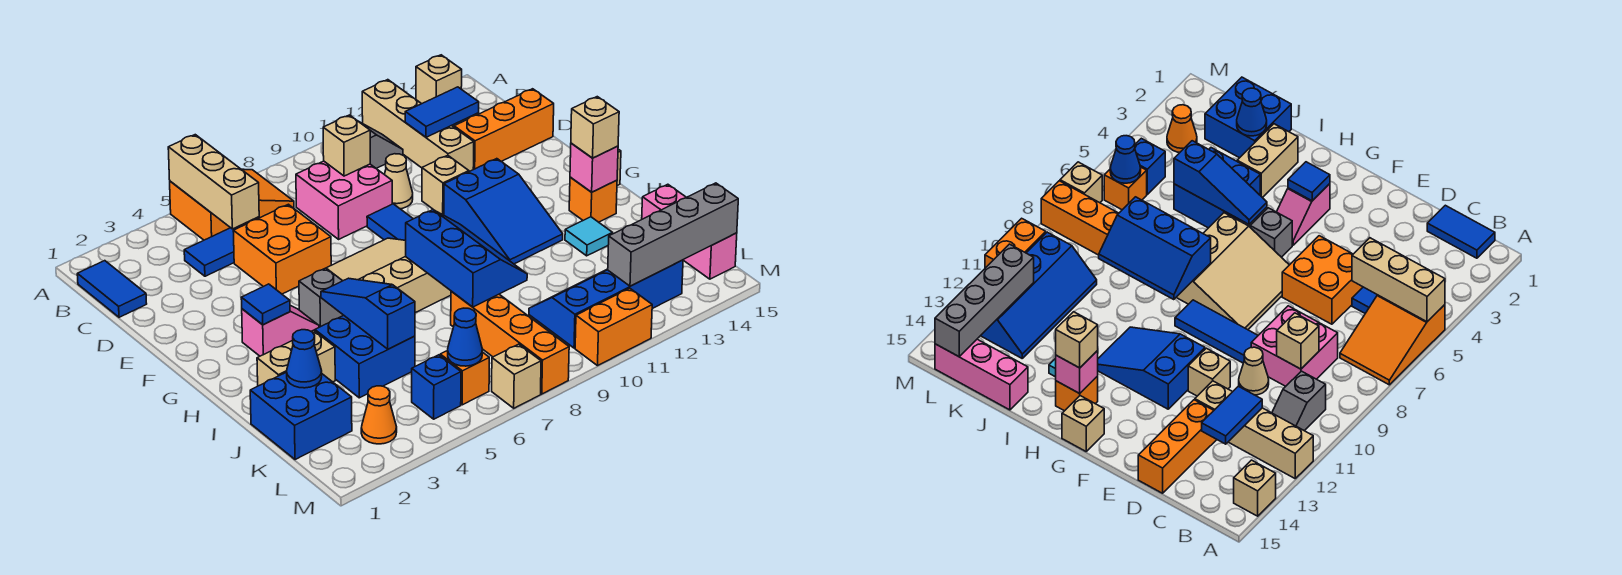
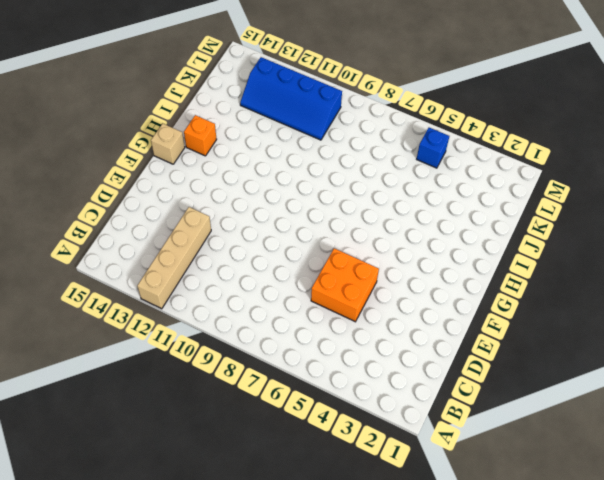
none -> orange 2x3 slope [170,169,294,240]
none -> tan 1x1 brick [416,55,462,104]
none -> blue 1x2 tile [77,261,147,317]
none -> grey 1x2 slope [358,121,403,169]

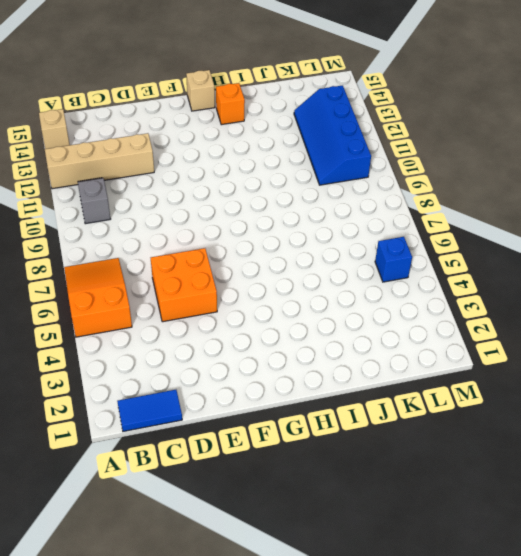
none -> blue 1x2 tile [184,225,242,276]
none -> pink 2x2 brick [296,161,392,239]
none -> tan 1x1 cone [384,154,413,209]
none -> orange 1x3 brick [454,89,554,170]

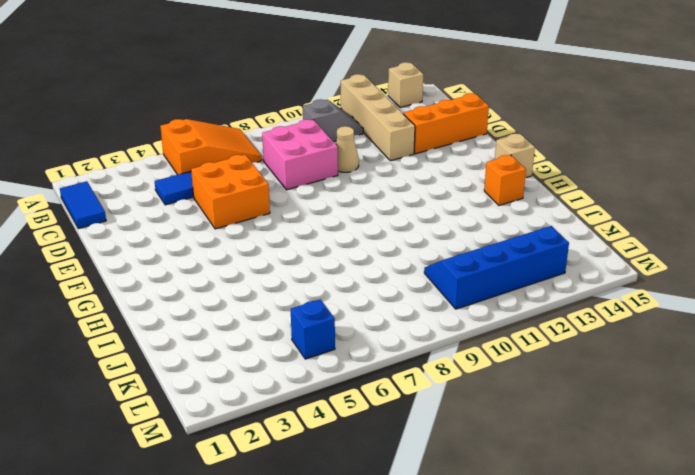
none -> blue 1x3 tile [367,204,413,240]
none -> tan 1x1 brick [422,155,469,215]
none -> tan 3x3 slope [327,238,451,313]
none -> blue 2x3 slope [444,159,563,264]

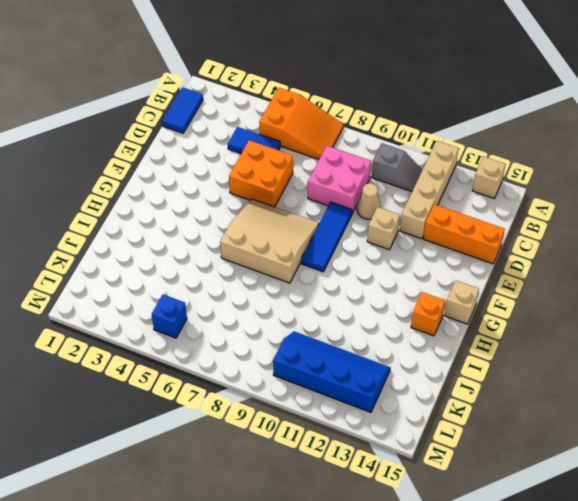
none -> blue 2x3 slope [444,159,563,264]
none -> pink 1x2 slope [242,305,319,356]
none -> grey 1x1 brick [299,268,344,327]
none -> tan 1x2 brick [257,330,335,386]

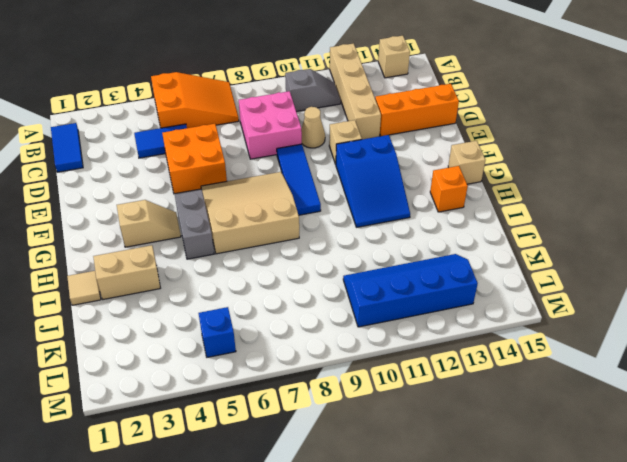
tan 1x2 slope [117,200,181,247] -> pink 1x2 slope [242,305,319,356]
grey 1x2 brick [175,190,214,259] -> grey 1x1 brick [299,268,344,327]
tan 1x1 tile [67,271,101,305] -> none
none -> blue 2x2 brick [315,316,415,398]
none -> cyan 1x1 tile [565,217,613,256]
none -> blue 2x2 brick [250,372,352,460]
none -> orange 1x4 brick [451,291,569,394]

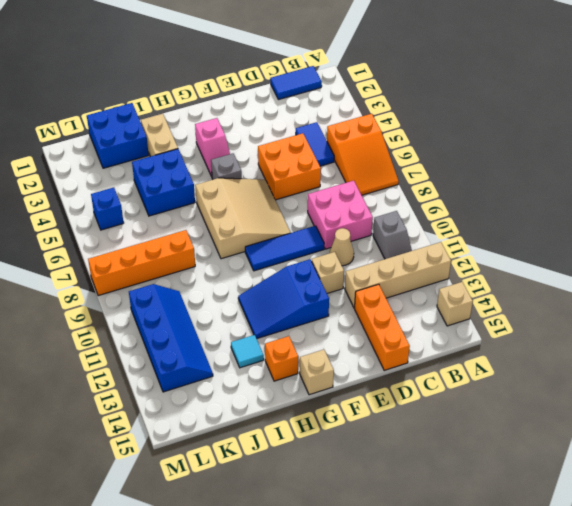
none -> pink 1x3 brick [642,184,737,279]
none -> orange 1x1 cone [361,386,397,444]
none -> orange 1x1 brick [440,351,489,405]
none -> tan 1x1 brick [492,344,541,408]

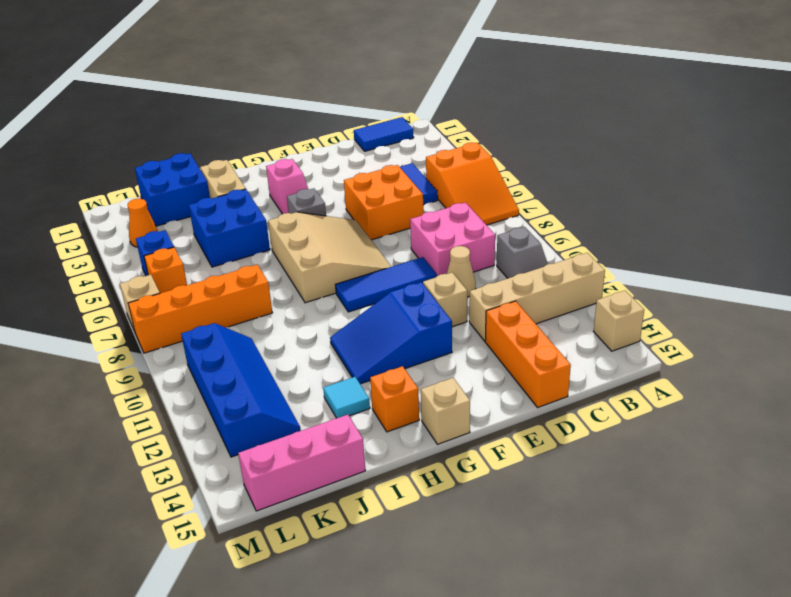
none -> orange 1x2 brick [575,288,652,366]
none -> tan 1x3 brick [168,135,259,229]
none -> tan 1x1 brick [323,115,370,176]
none -> blue 1x2 tile [405,87,479,137]

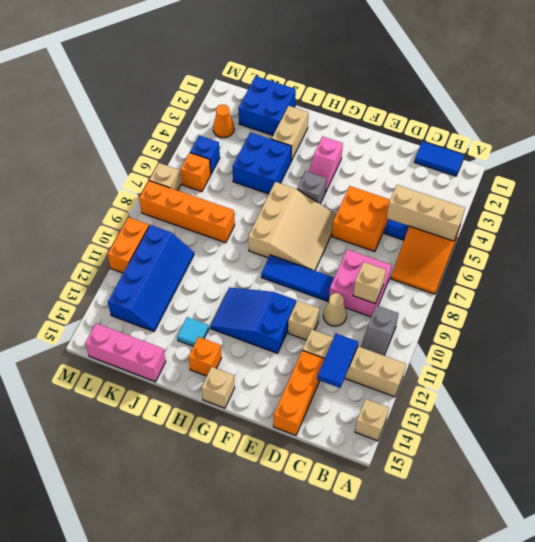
none -> blue 1x1 tile [241,284,290,325]
none -> blue 1x3 slope [321,278,415,349]
none -> blue 2x3 slope [406,210,527,307]
none -> pink 1x1 brick [570,143,618,192]

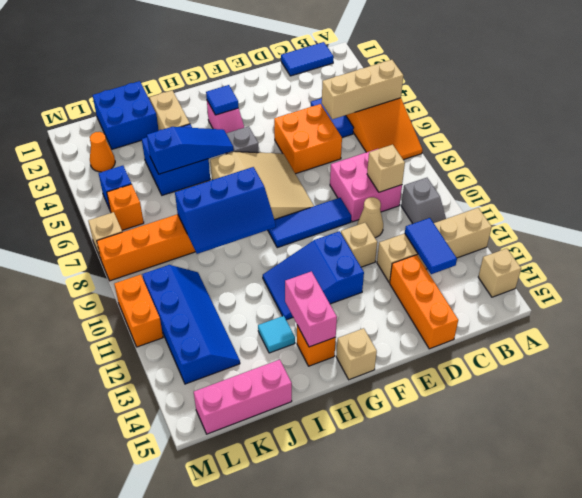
pink 1x2 brick [285,271,337,347] -> pink 1x1 brick [570,143,618,192]
none -> blue 1x1 cone [287,330,322,388]
none -> blue 1x1 cone [448,308,482,366]
none -> grey 1x4 brick [608,183,738,286]
none -> tan 1x1 brick [571,97,619,158]

